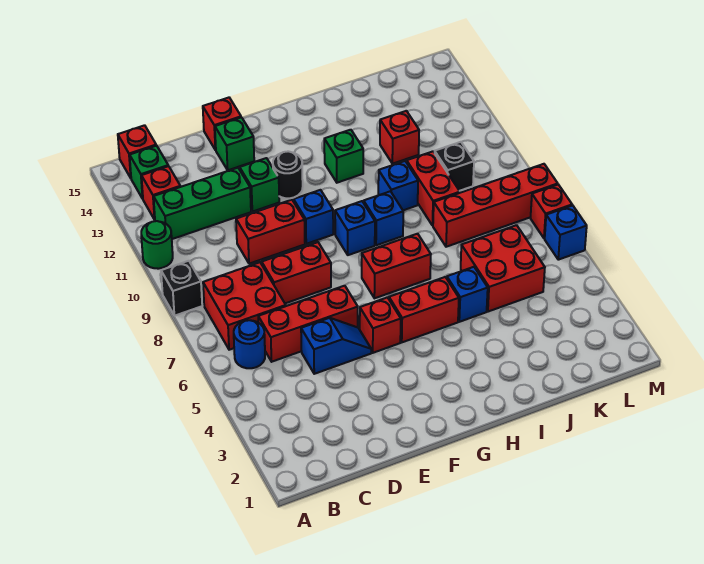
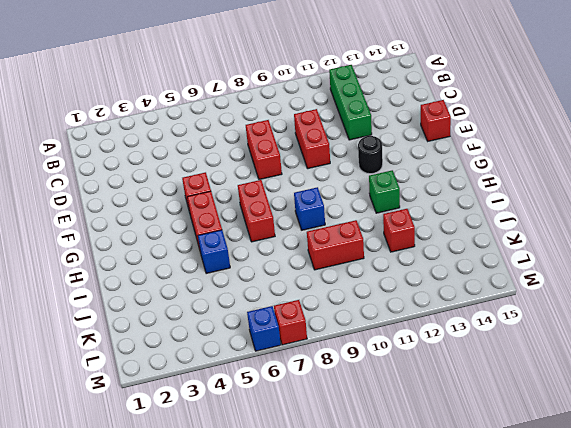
none -> black 1x1 brick [161,261,202,316]
none -> green 1x1 round brick [141,221,173,269]
none -> blue 1x1 round brick [234,320,265,368]
none -> red 2x2 brick [203,262,286,350]

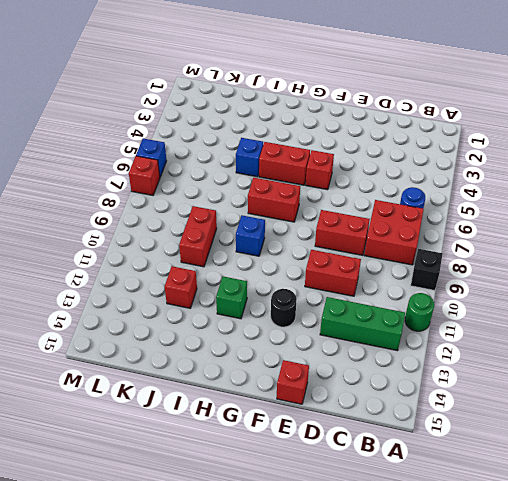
none -> red 1x1 brick [142,166,180,220]
none -> green 1x1 brick [130,146,168,199]
none -> red 1x1 brick [118,125,156,178]
none -> red 1x3 brick [258,286,358,362]

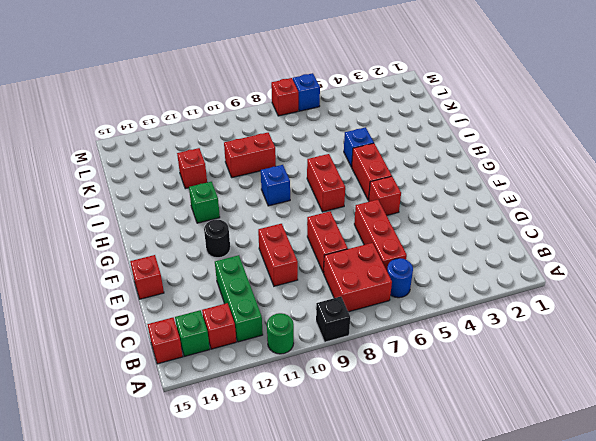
none -> blue 1x2 slope [301,318,371,374]
none -> green 1x1 brick [240,158,279,212]
none -> green 1x1 brick [215,117,254,170]
none -> blue 1x1 brick [294,190,333,244]

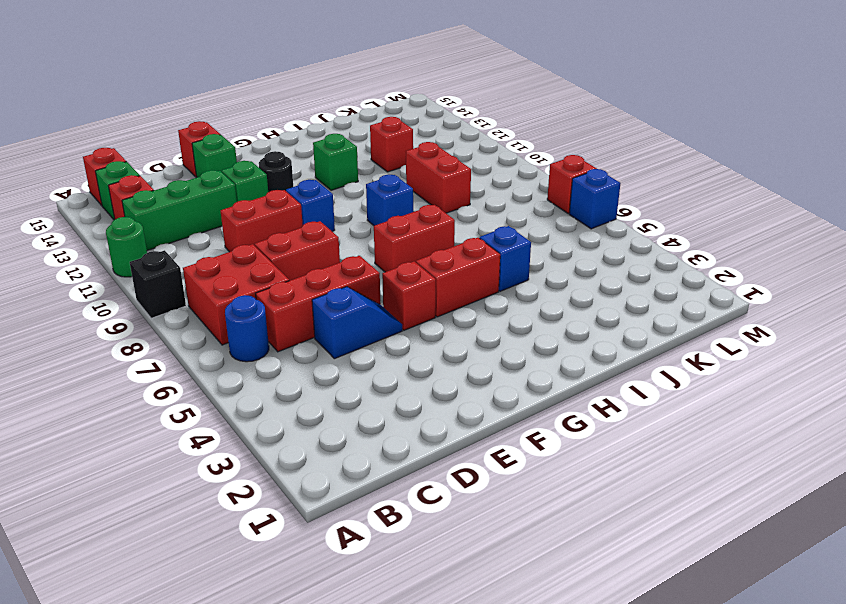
none -> blue 1x1 brick [335,201,375,255]
none -> blue 1x1 brick [378,161,418,210]
none -> red 2x2 brick [461,225,545,312]
none -> red 1x4 brick [433,164,558,247]

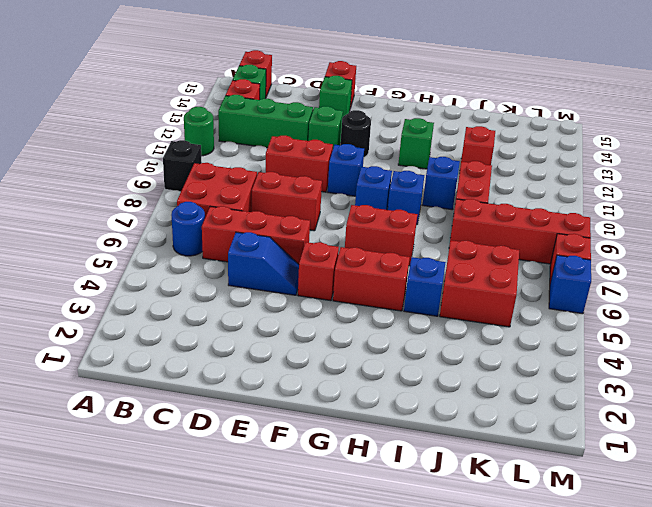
none -> black 1x1 brick [435,142,474,191]

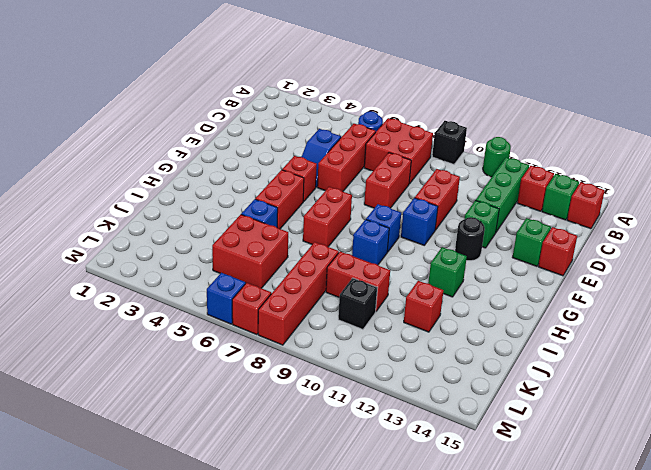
none -> blue 1x1 brick [378,161,418,210]

